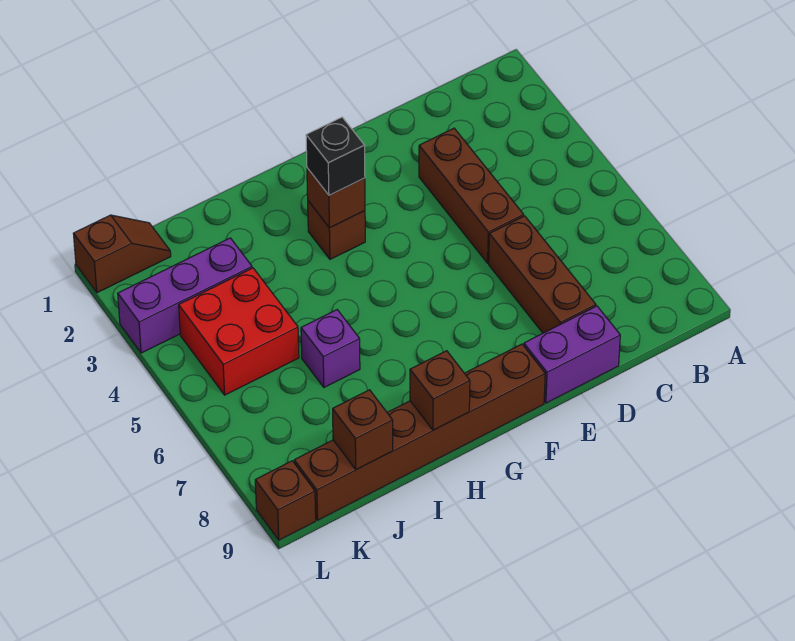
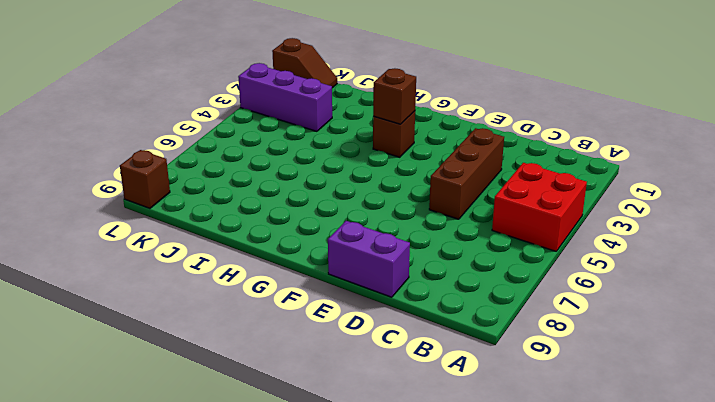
red 2x2 brick [492,163,587,251] -> red 2x2 brick moved to [179,268,299,395]
none -> brown 1x3 brick [489,216,596,333]
none -> brown 1x6 brick [294,344,545,520]
none -> purple 1x1 brick [301,310,360,387]

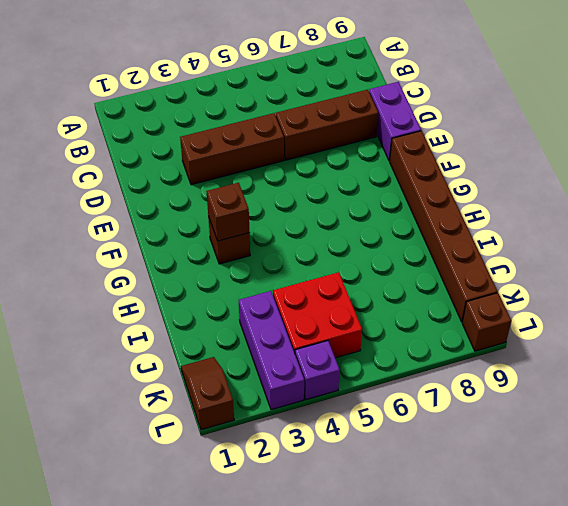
purple 1x1 brick [295,341,340,400] -> purple 1x1 brick moved to [301,310,360,387]
none -> brown 1x1 brick [410,351,470,430]
none -> brown 1x1 brick [333,390,393,470]
none -> black 1x1 brick [306,117,365,195]

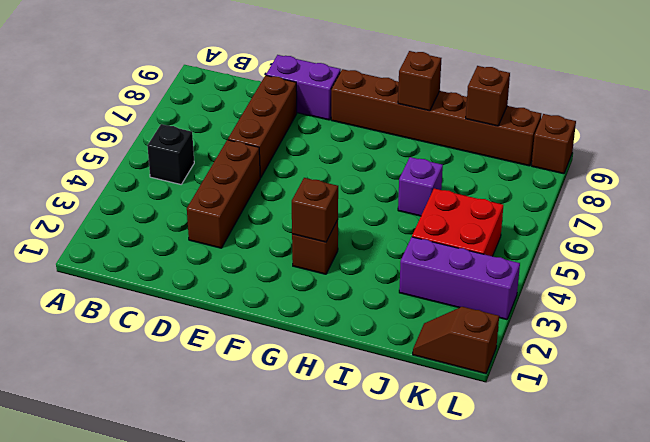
black 1x1 brick [147,124,194,184] -> black 1x1 brick moved to [306,117,365,195]

